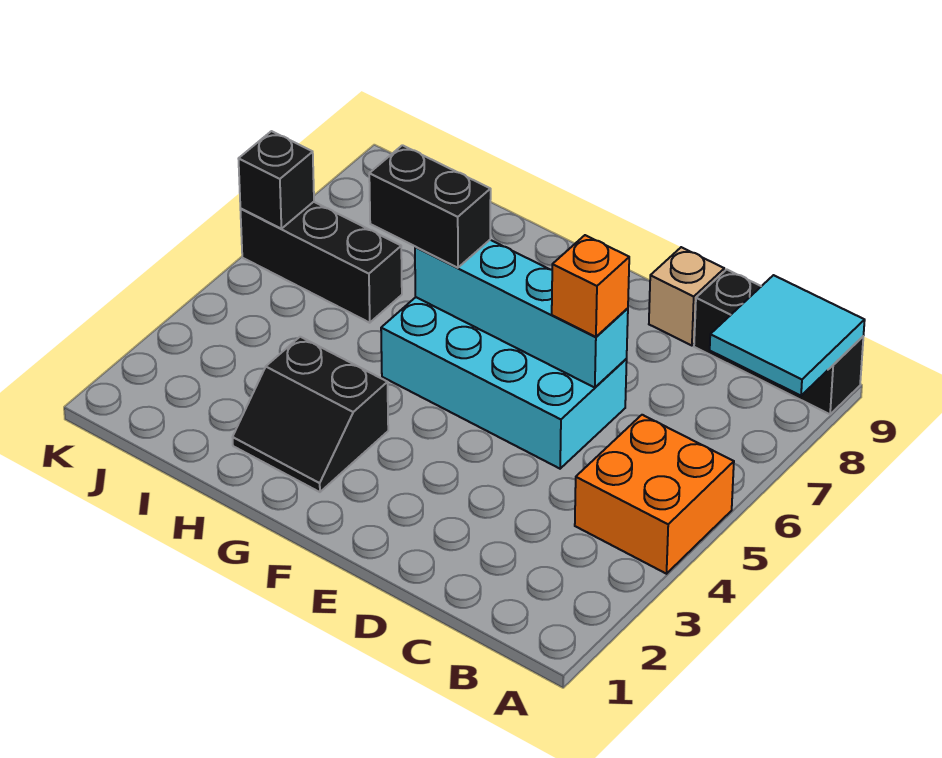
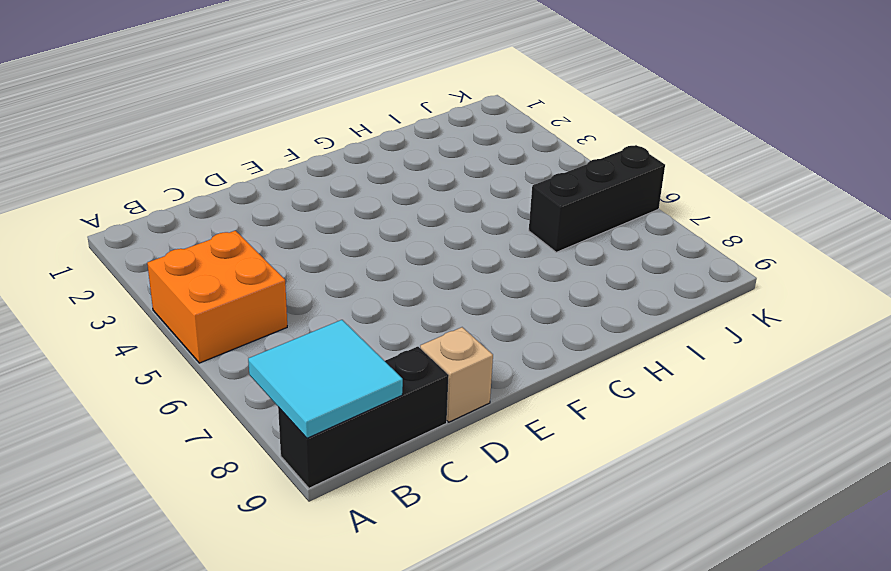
none -> cyan 2x4 brick [381,297,627,469]
none -> black 2x2 slope [233,337,388,492]

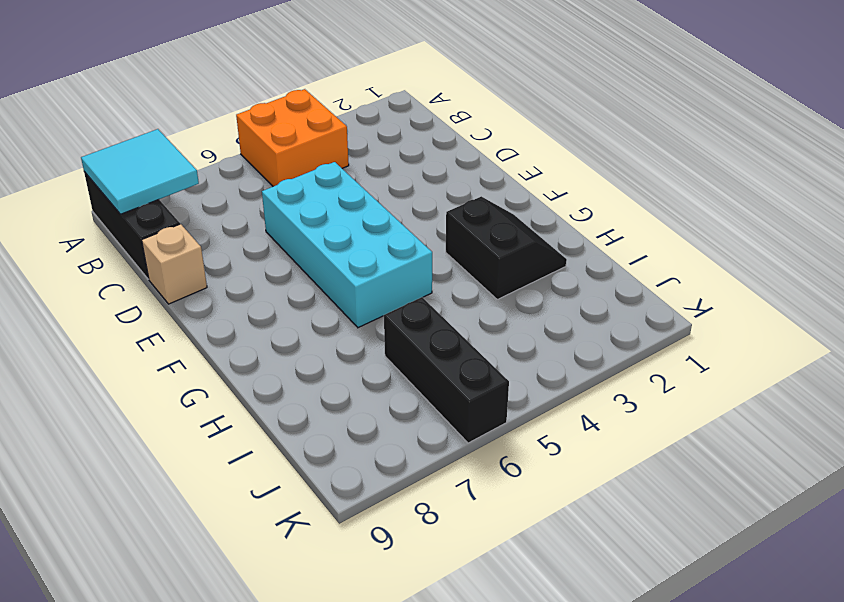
none -> cyan 1x4 brick [415,240,628,387]
none -> black 1x1 brick [239,131,314,229]

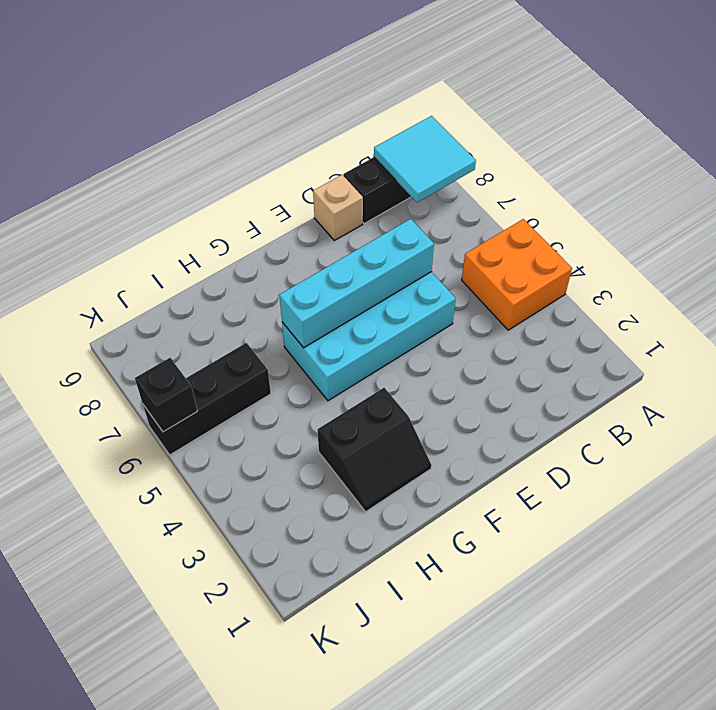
none -> orange 1x1 brick [552,235,629,337]
none -> black 1x2 brick [369,145,491,268]

